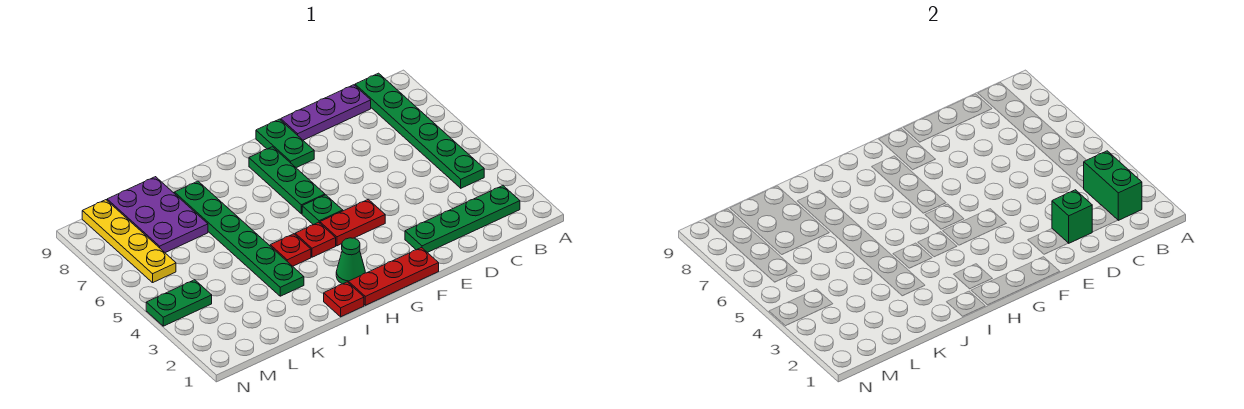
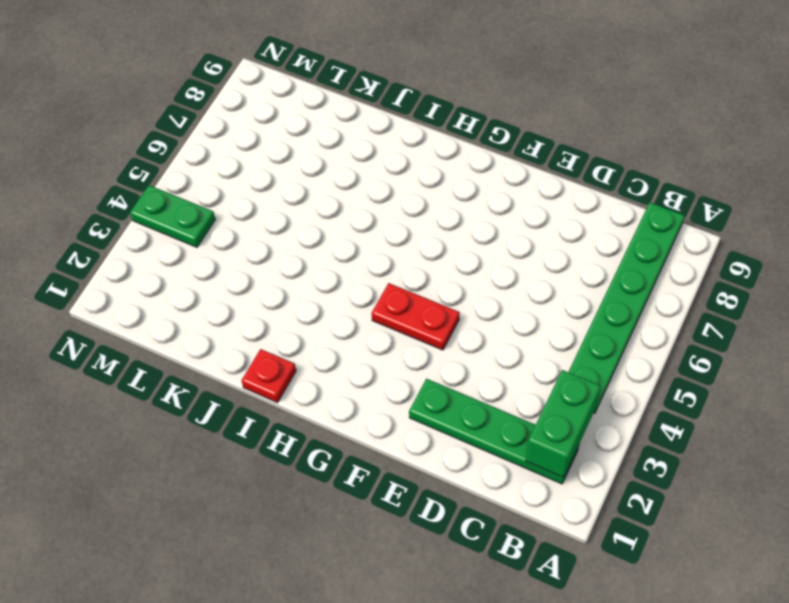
none -> purple 1x3 plate [281,85,371,140]
none -> red 1x3 plate [348,248,439,305]
none -> green 1x2 plate [256,119,314,168]

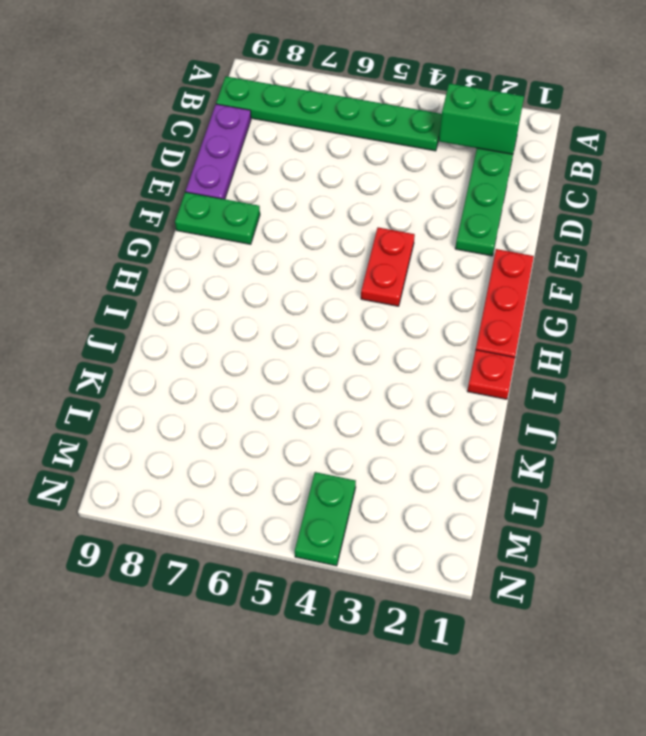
none -> green 1x1 plate [302,195,343,225]
none -> green 1x3 plate [249,147,325,214]
none -> green 1x1 cone [336,238,365,284]

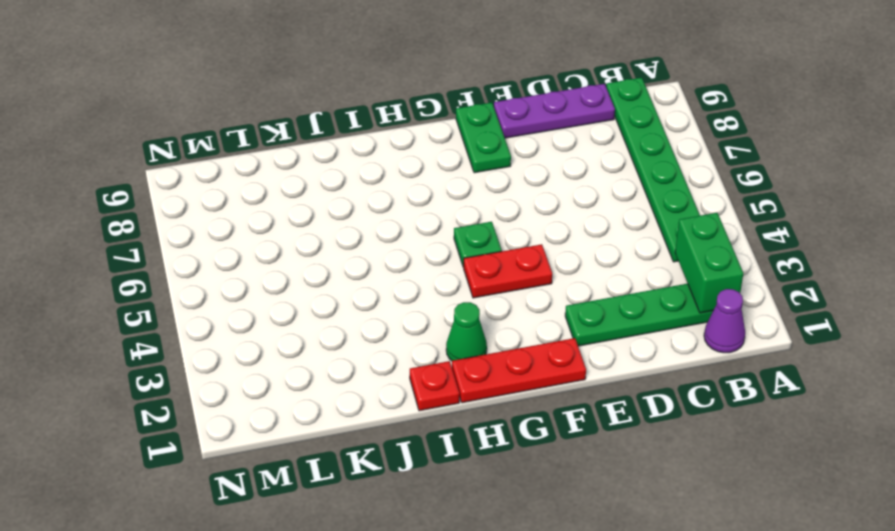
purple 1x1 cone [704,289,745,353] -> none
none -> green 1x3 plate [249,147,325,214]
none -> red 1x1 plate [295,222,336,257]
none -> red 1x1 plate [270,234,311,266]

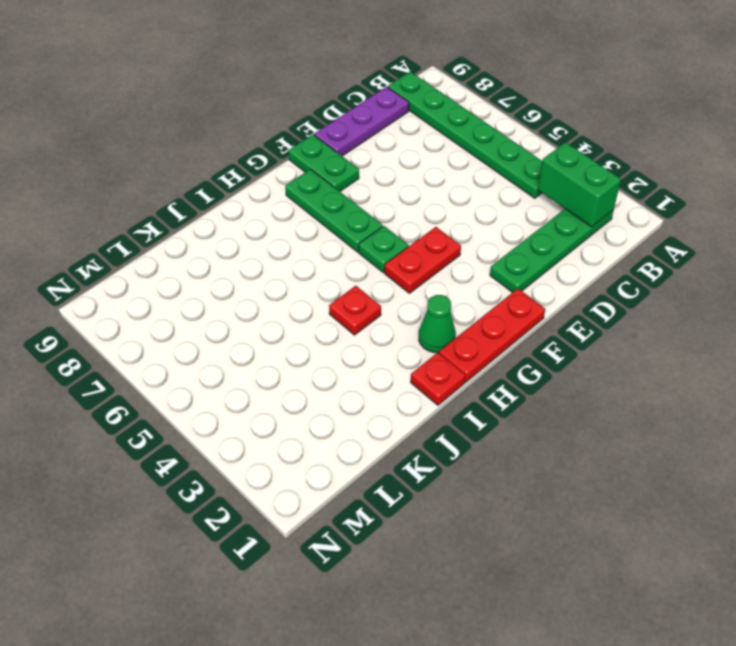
none -> red 1x1 plate [295,222,336,257]
none -> green 1x6 plate [174,181,304,296]
none -> purple 2x3 plate [107,177,208,253]

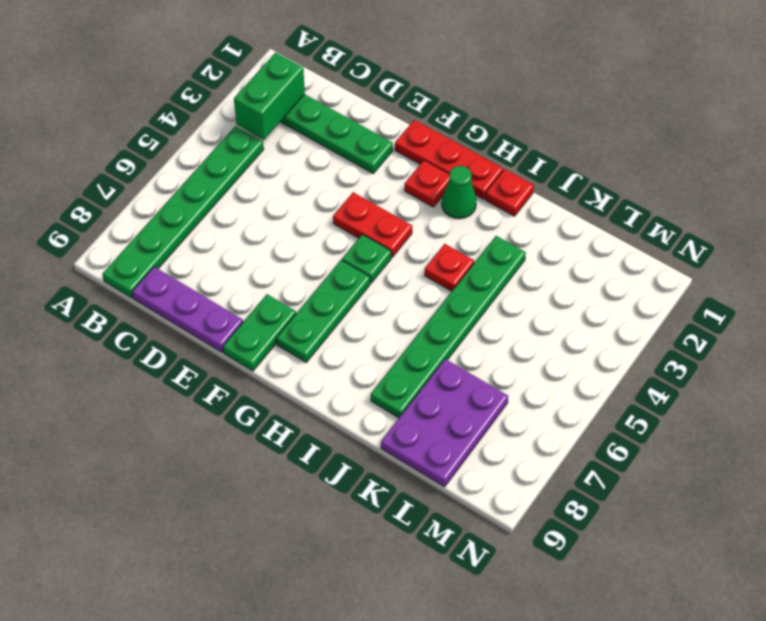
red 1x1 plate [405,160,449,207] -> red 1x1 plate moved to [295,222,336,257]
none -> green 1x2 plate [146,280,212,326]
none -> yellow 1x4 plate [82,200,176,283]
none -> green 1x1 brick [1052,190,1092,243]

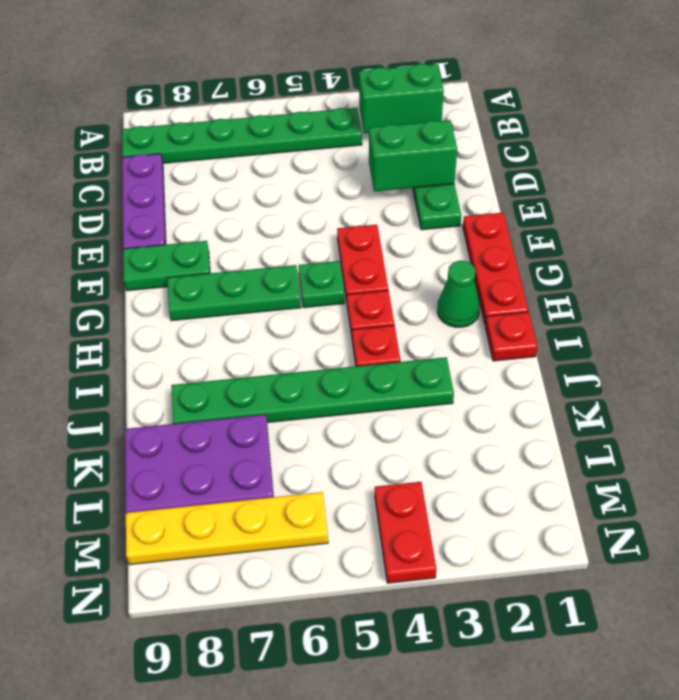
green 1x2 brick [369,120,457,192] -> green 1x1 brick [1052,190,1092,243]
red 1x2 plate [375,482,436,583] -> green 1x2 plate [146,280,212,326]

